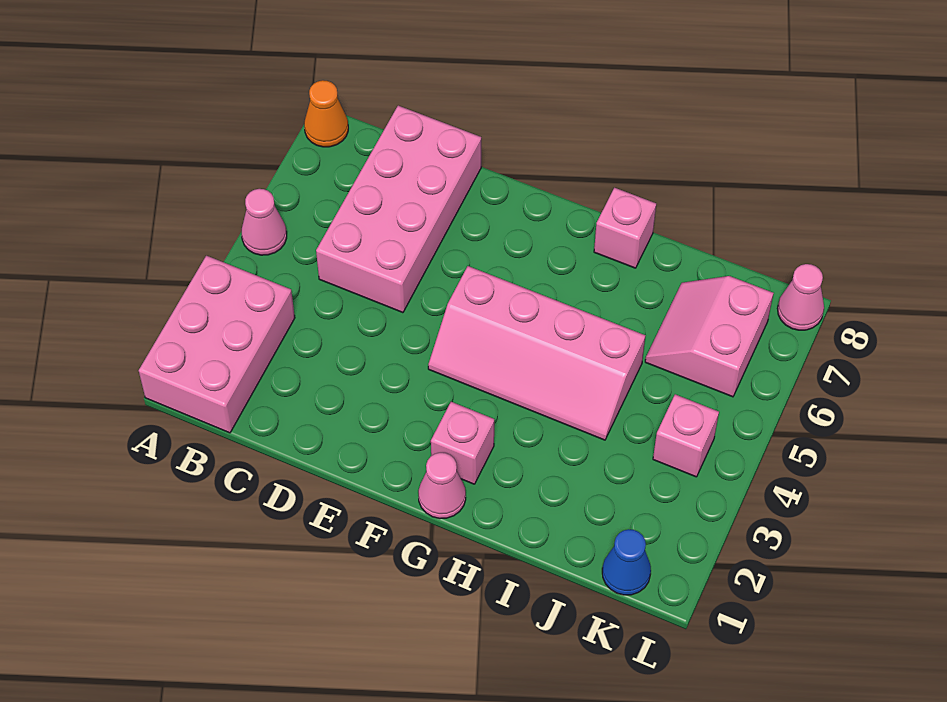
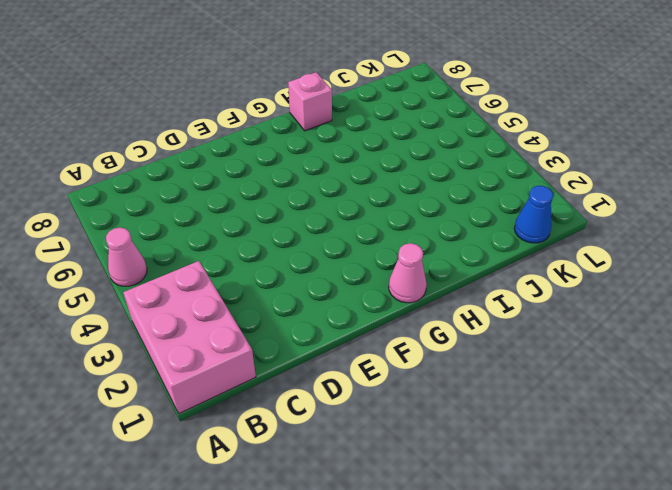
none -> orange 1x1 cone [304,80,348,147]
none -> pink 2x4 brick [316,106,481,313]
none -> pink 2x4 slope [428,266,645,440]

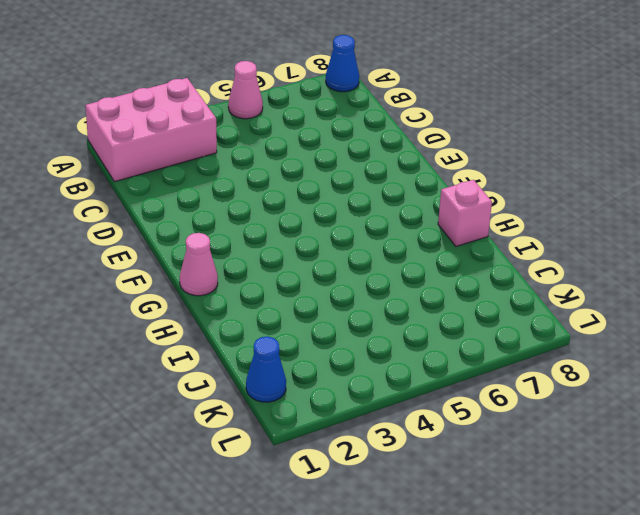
blue 1x1 cone [326,35,359,92] -> orange 1x1 cone [304,80,348,147]
none -> pink 2x4 brick [316,106,481,313]
none -> pink 2x4 slope [428,266,645,440]
none -> pink 1x1 brick [431,402,494,484]

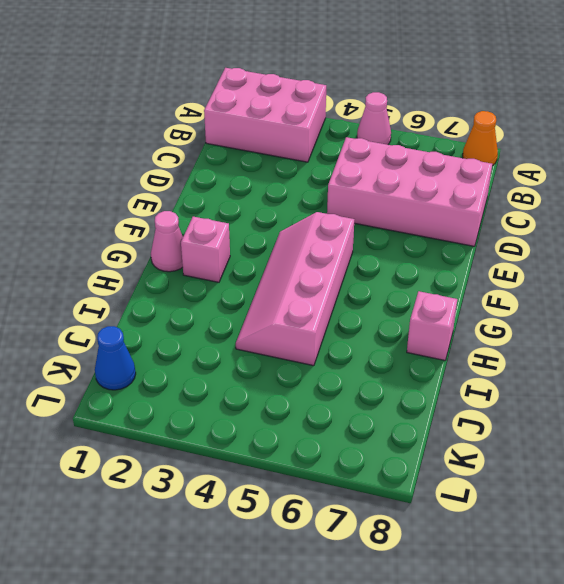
none -> pink 2x2 slope [645,276,774,397]
none -> pink 1x1 brick [653,394,719,477]
none -> pink 1x1 cone [778,264,824,330]

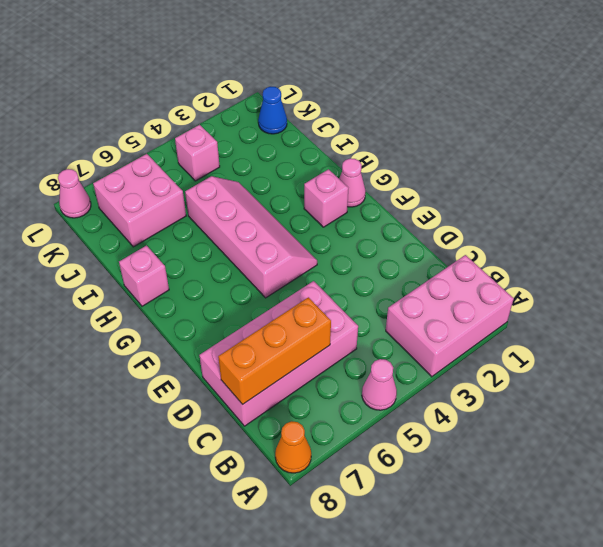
orange 1x3 brick [218,297,331,404] -> none
pink 2x2 brick [93,154,186,247] -> pink 2x2 slope [645,276,774,397]

